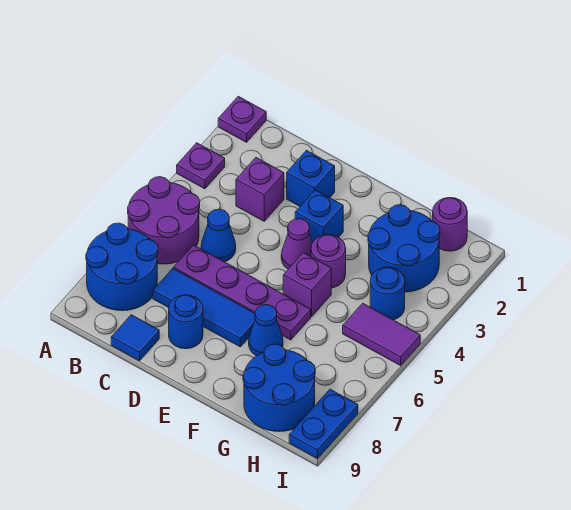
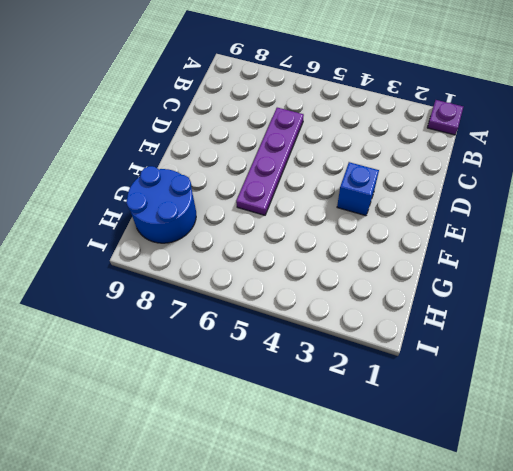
none -> purple 1x1 plate [177,143,225,189]
none -> purple 2x2 round brick [128,177,200,264]
none -> blue 2x2 round brick [86,223,158,311]

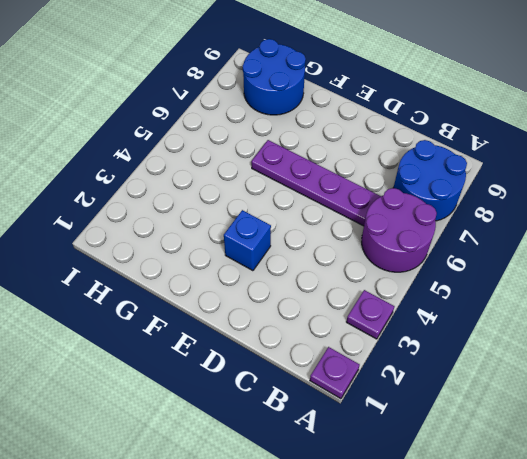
none -> purple 1x1 brick [236,158,284,221]
none -> blue 1x1 cone [201,209,236,262]
none -> blue 1x3 tile [153,268,255,347]

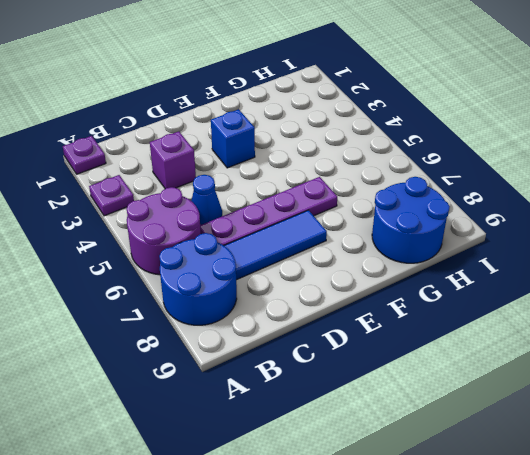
none -> blue 1x1 tile [111,315,159,361]
none -> blue 1x1 brick [287,150,335,206]
none -> blue 1x1 round brick [169,295,203,349]

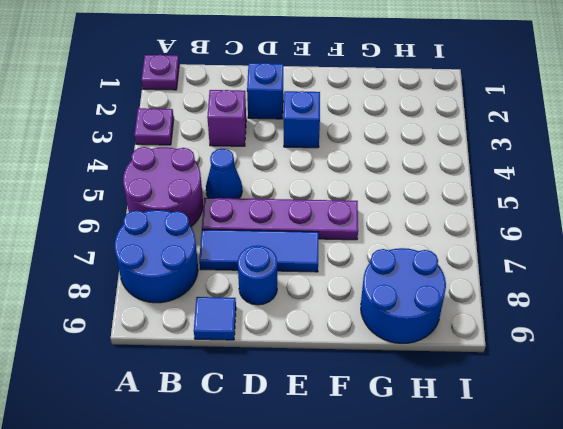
none -> purple 1x1 cone [281,219,312,269]
none -> purple 1x1 round brick [311,235,346,288]
none -> purple 1x1 brick [283,253,331,317]

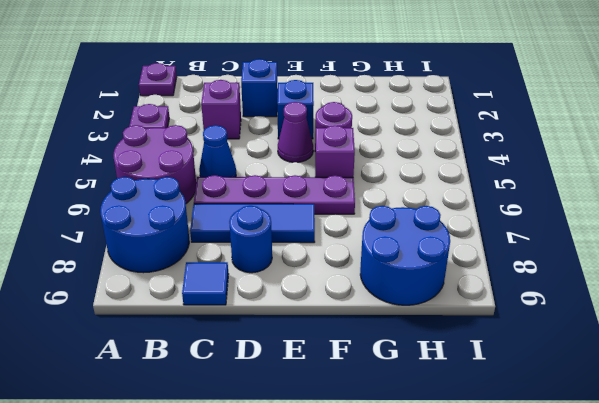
none -> blue 1x1 cone [249,305,283,356]
none -> blue 2x2 round brick [368,205,440,292]
none -> purple 1x1 round brick [433,198,467,251]

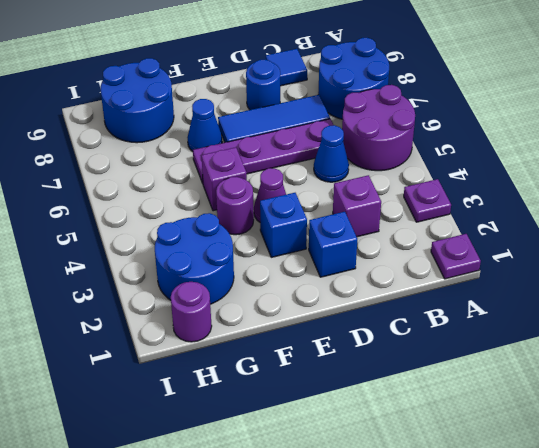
none -> blue 1x1 round brick [370,267,405,320]
none -> purple 1x2 tile [343,303,420,365]
none -> blue 1x2 plate [289,389,358,458]

